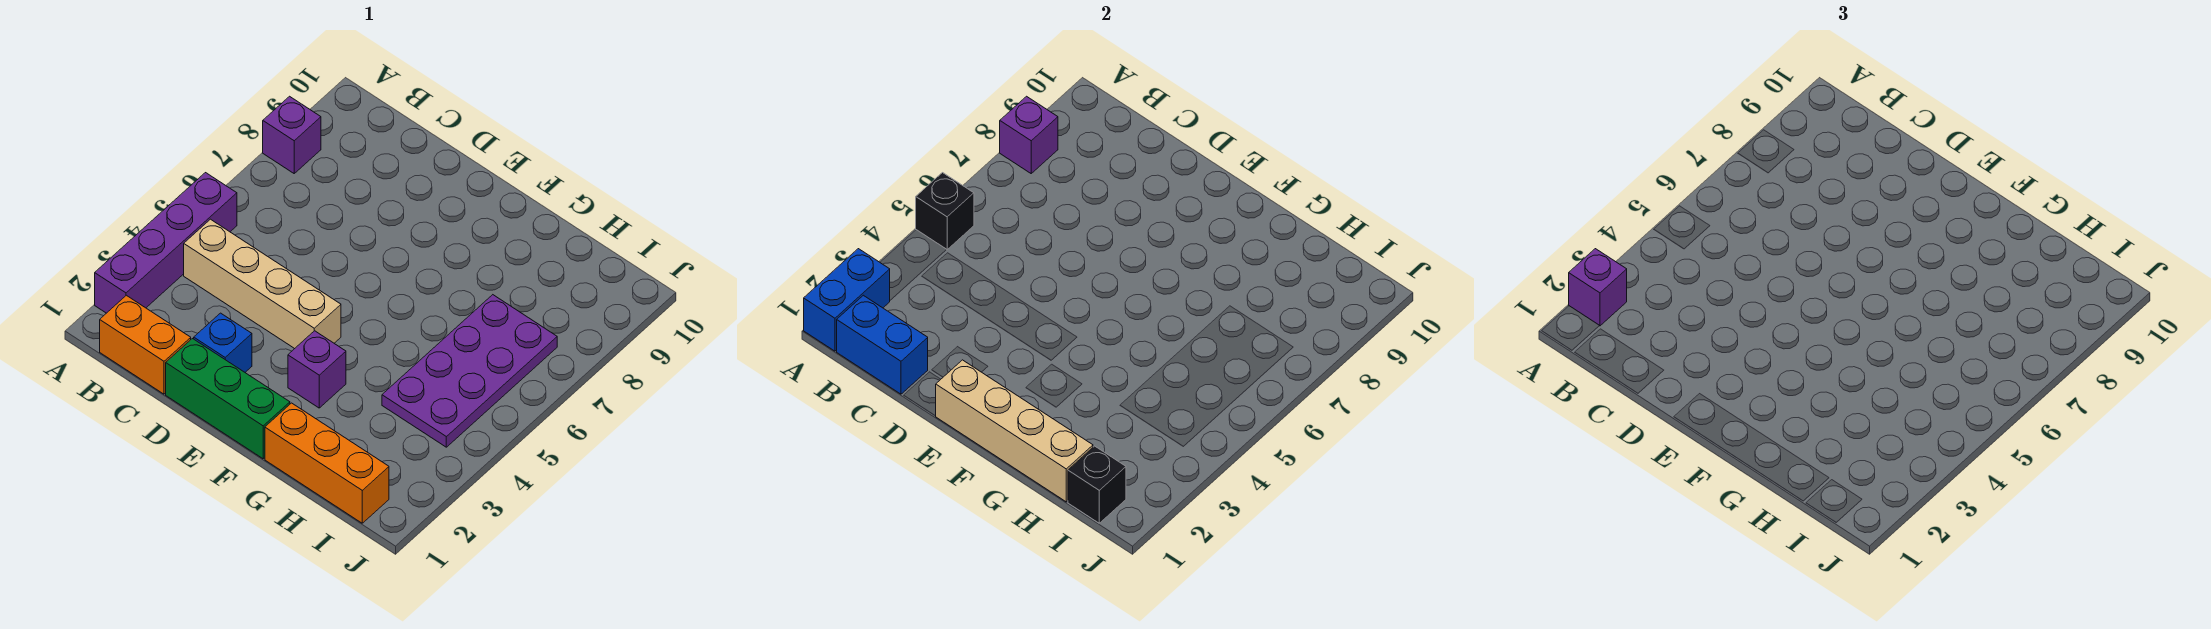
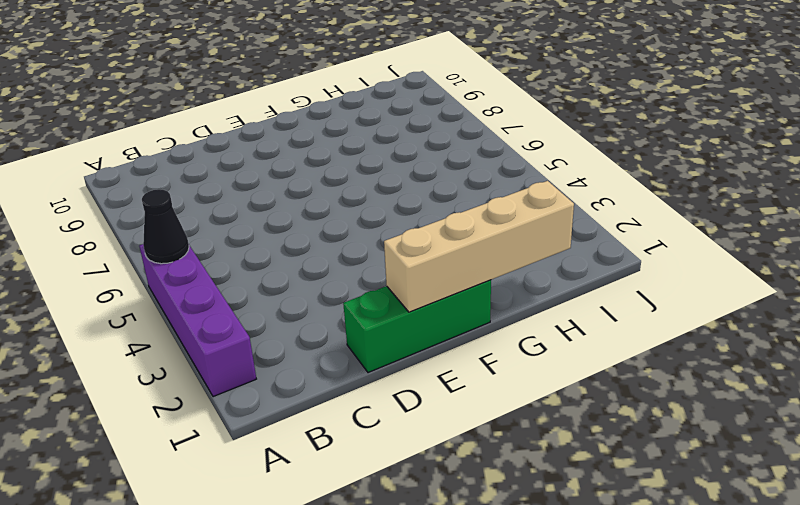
black 1x1 cone [142,189,189,264] -> black 1x1 brick [916,173,974,250]
none -> purple 1x1 brick [263,96,321,173]
none -> orange 1x2 brick [100,295,191,394]
none -> tan 1x4 brick [184,219,341,349]

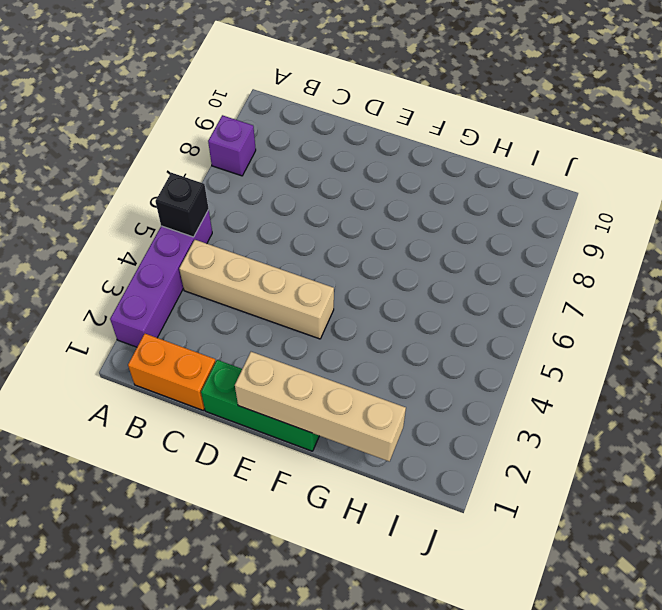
none -> blue 1x1 brick [194,313,252,372]
none -> purple 1x1 brick [288,331,346,408]
none -> orange 1x3 brick [265,403,389,523]

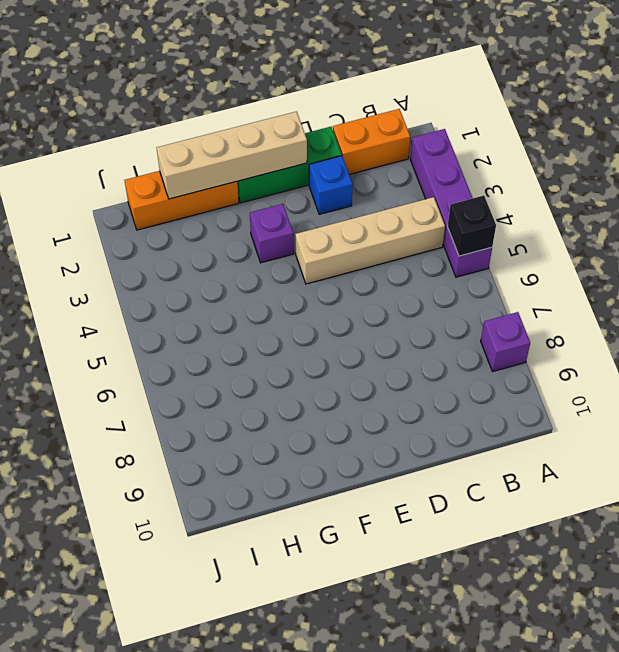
none -> purple 2x4 plate [382,295,557,447]
none -> blue 1x2 brick [804,249,890,351]
none -> purple 1x1 brick [1000,96,1058,173]

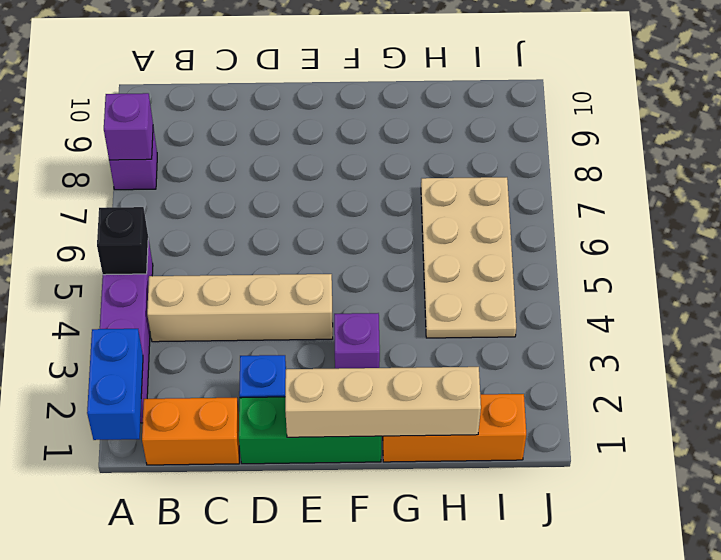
tan 2x4 plate [421,177,516,338] -> purple 2x4 plate [382,295,557,447]
none -> blue 1x2 brick [837,295,928,394]
none -> black 1x1 brick [1068,446,1126,523]
none -> purple 1x1 brick [1569,249,1627,326]

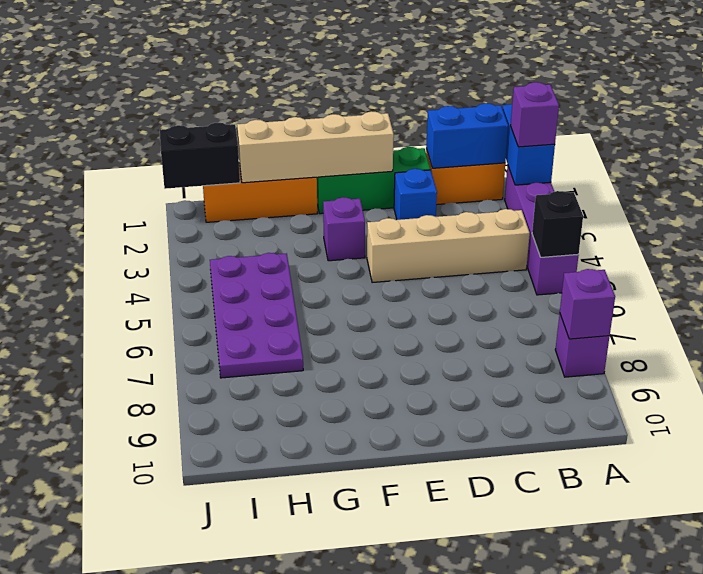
black 1x2 brick [160,123,240,189] -> black 1x1 brick [1068,446,1126,523]

